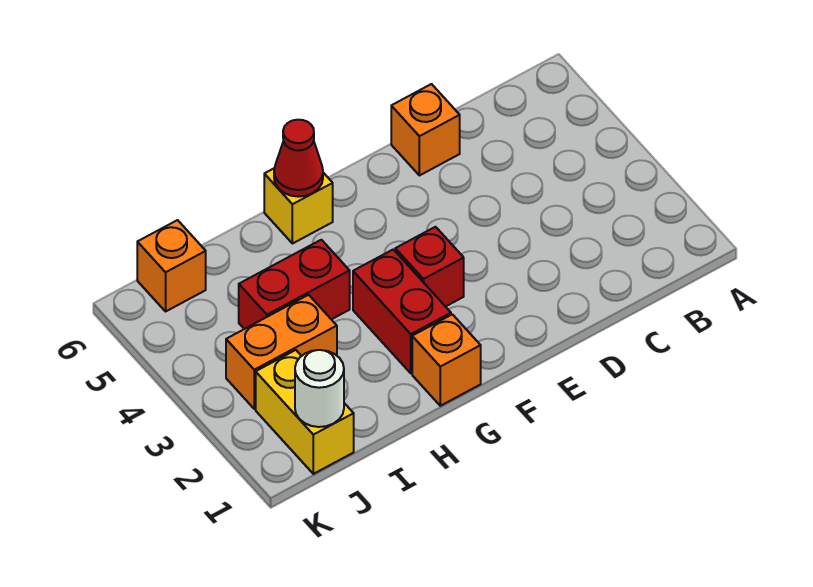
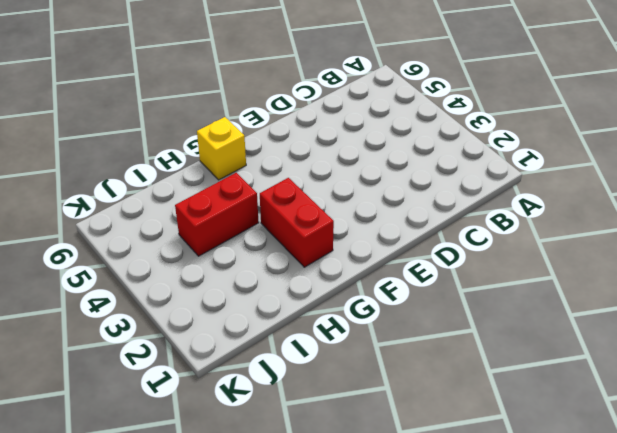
none -> orange 1x1 brick [391,84,460,176]
none -> red 1x1 brick [395,227,464,307]

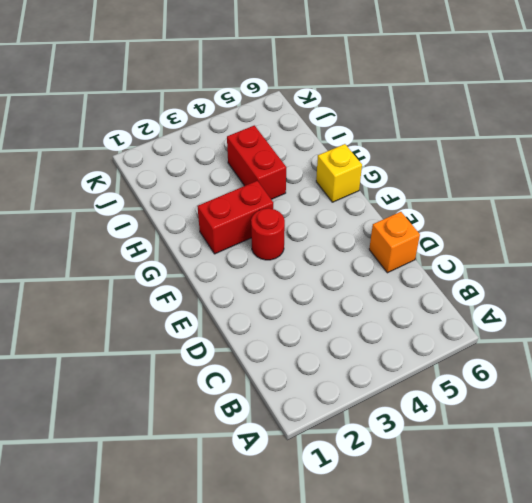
red 1x1 round brick [251,208,285,260] -> red 1x1 brick [395,227,464,307]
none -> orange 1x1 brick [412,314,481,406]
none -> orange 1x2 brick [226,295,337,409]

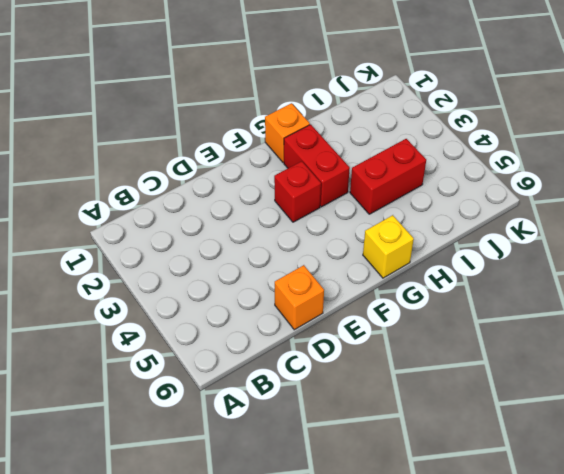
none -> orange 1x2 brick [226,295,337,409]
none -> yellow 1x2 brick [256,350,354,474]

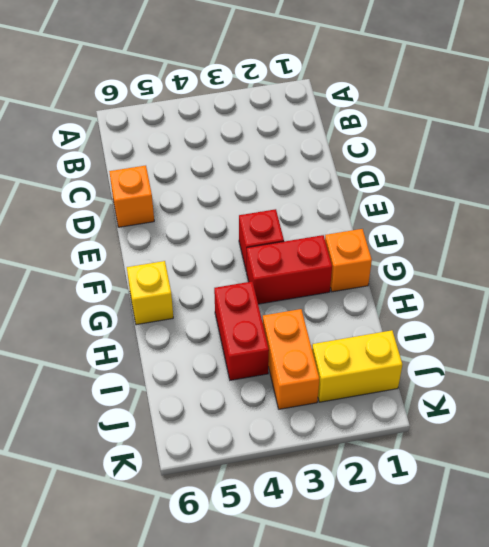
none -> orange 1x1 brick [137,220,206,311]
none -> red 1x1 cone [274,120,323,197]

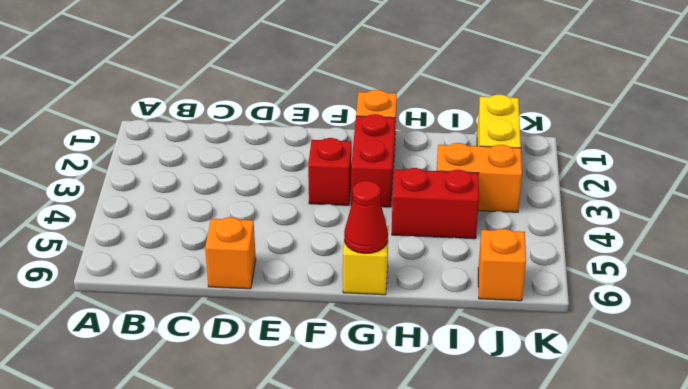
none -> white 1x1 round brick [295,350,344,427]

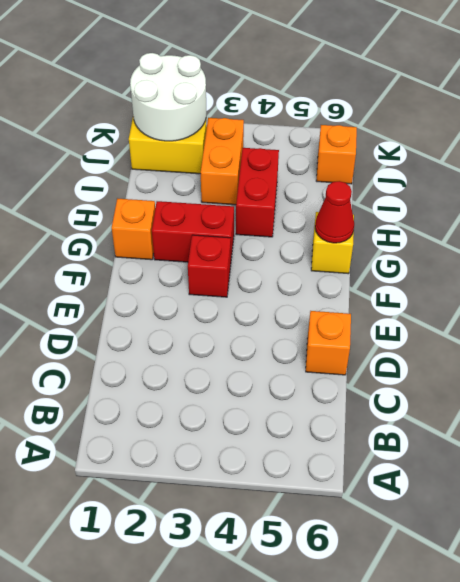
white 2x2 round brick [130,53,207,141] -> white 1x1 round brick [295,350,344,427]

